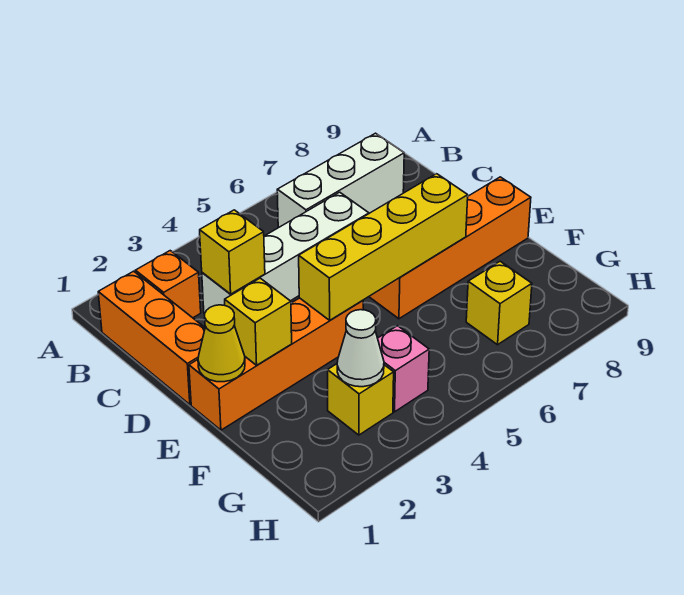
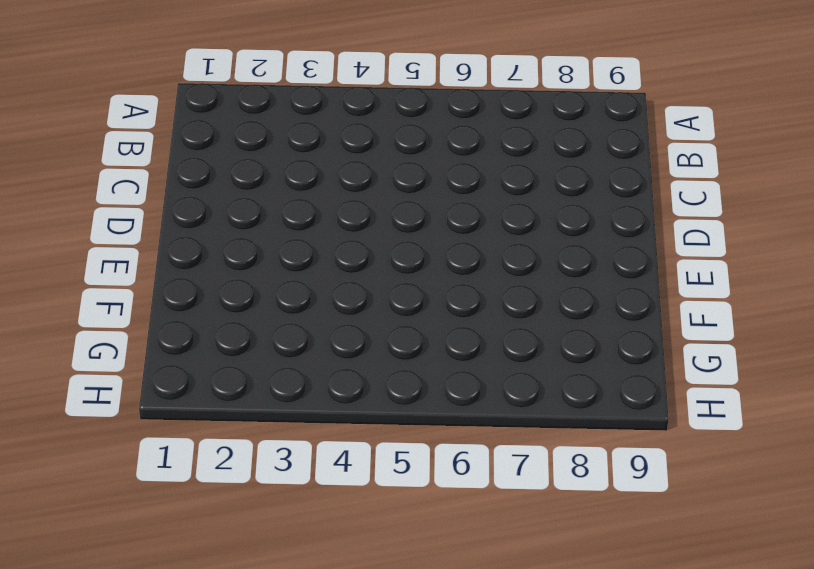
none -> orange 1x3 brick [98,271,205,405]
none -> orange 1x1 brick [135,251,201,318]
none -> white 1x3 brick [277,133,404,228]

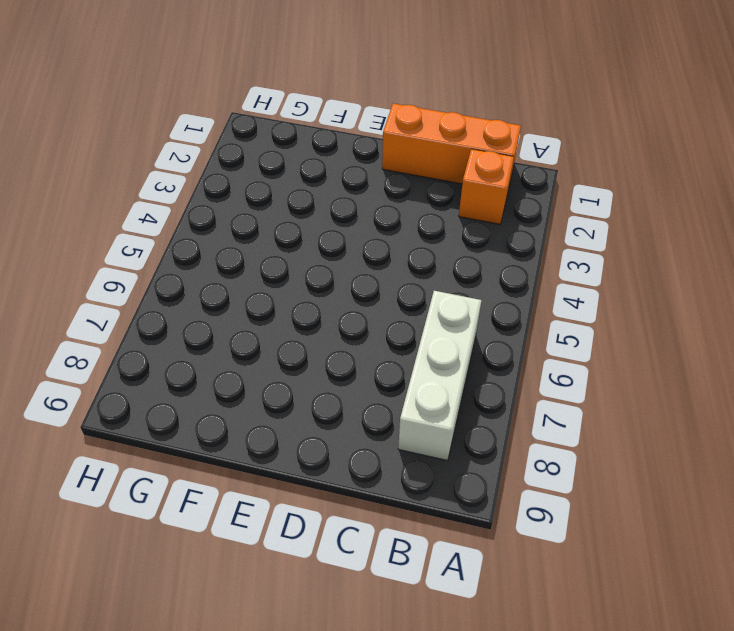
none -> white 1x4 brick [202,192,369,314]
none -> orange 1x4 brick [189,298,363,430]
none -> orange 1x4 brick [369,177,531,319]

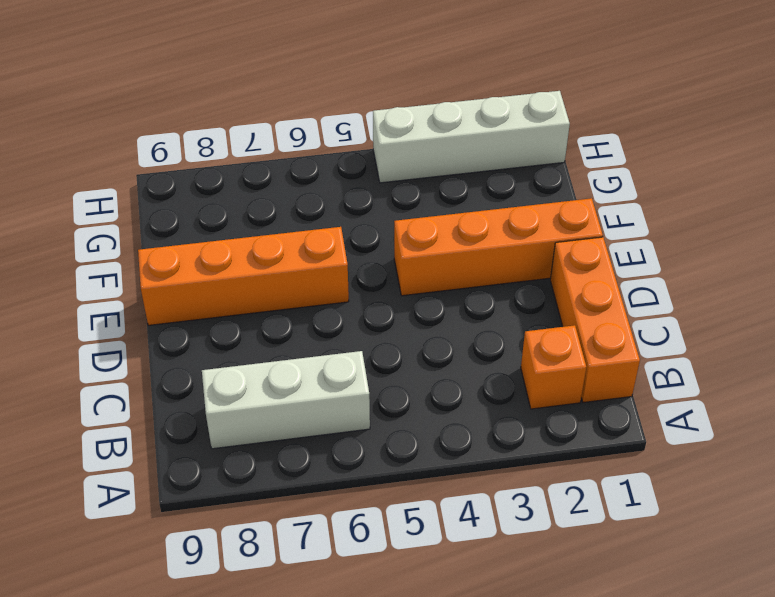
white 1x4 brick [373,91,570,183] -> white 1x4 brick moved to [202,192,369,314]
none -> yellow 1x1 brick [328,364,394,435]
none -> pink 1x1 brick [378,326,429,412]
none -> yellow 1x1 brick [466,261,532,345]

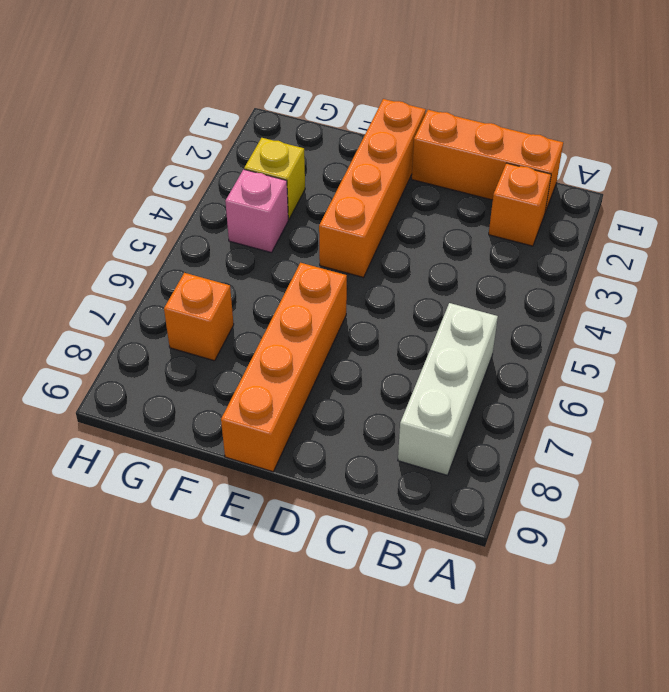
orange 1x1 brick [164,273,234,361] -> yellow 1x1 brick [466,261,532,345]
none -> white 1x4 brick [202,192,369,314]
none -> yellow 1x1 brick [200,210,265,294]
none -> yellow 1x1 cone [198,305,245,382]

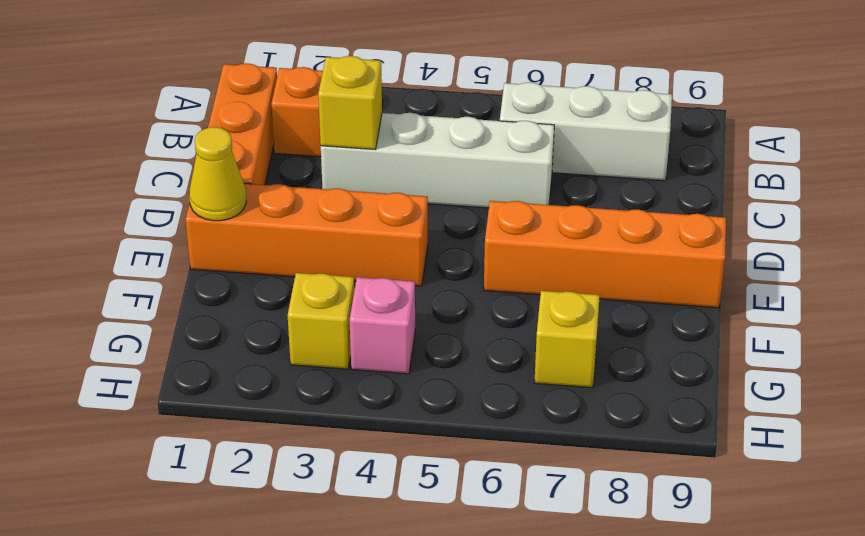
none -> yellow 1x1 brick [225,278,292,365]
none -> yellow 1x4 brick [299,174,468,320]
none -> white 1x1 cone [337,310,384,387]

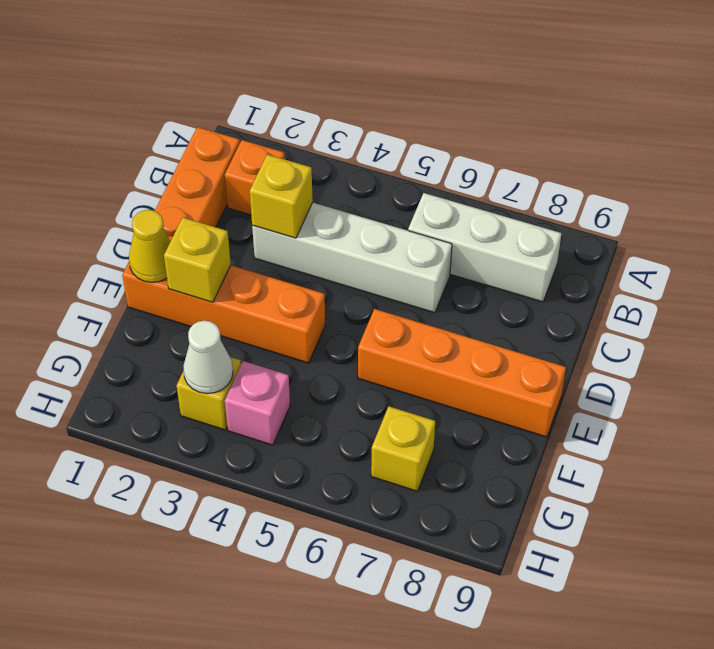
none -> yellow 1x4 brick [299,174,468,320]

